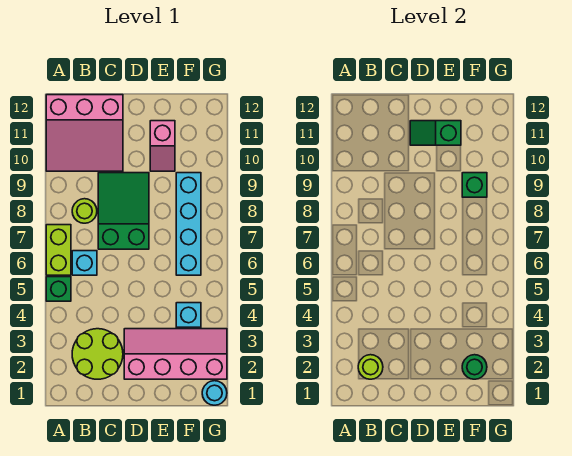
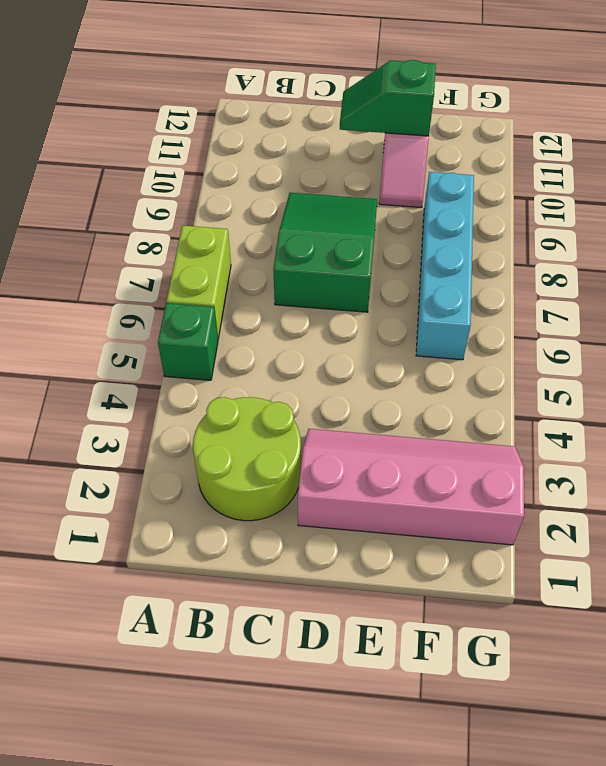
none -> pink 3x3 slope [46,95,123,171]
none -> cyan 1x1 brick [72,251,97,275]
none -> lime 1x1 round brick [72,199,97,223]

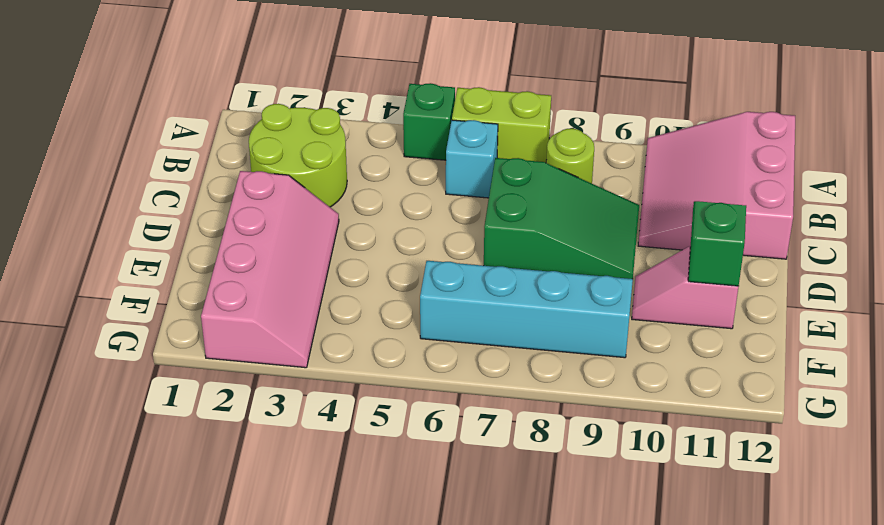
none -> cyan 1x1 brick [176,303,201,327]
none -> cyan 1x1 round brick [202,381,227,405]
none -> lime 1x1 round brick [358,355,383,379]

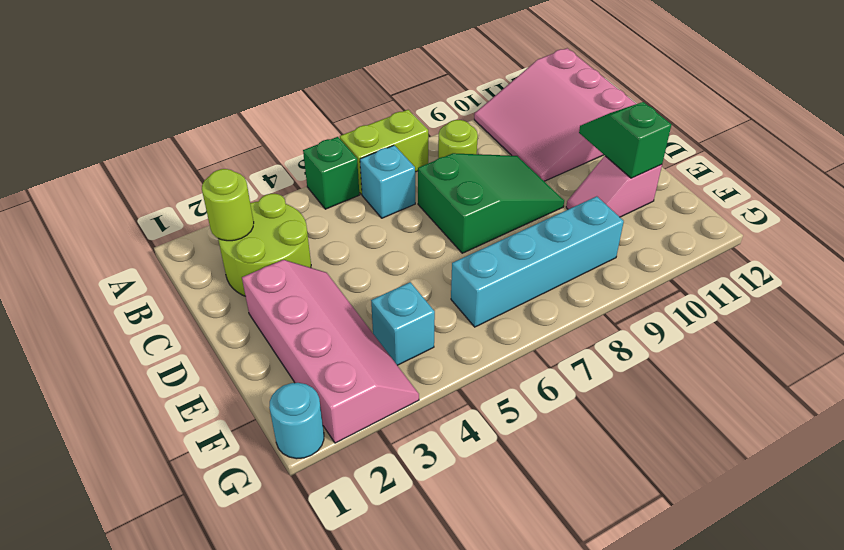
none -> green 1x1 round brick [462,355,487,379]
none -> green 1x1 brick [462,173,487,197]

